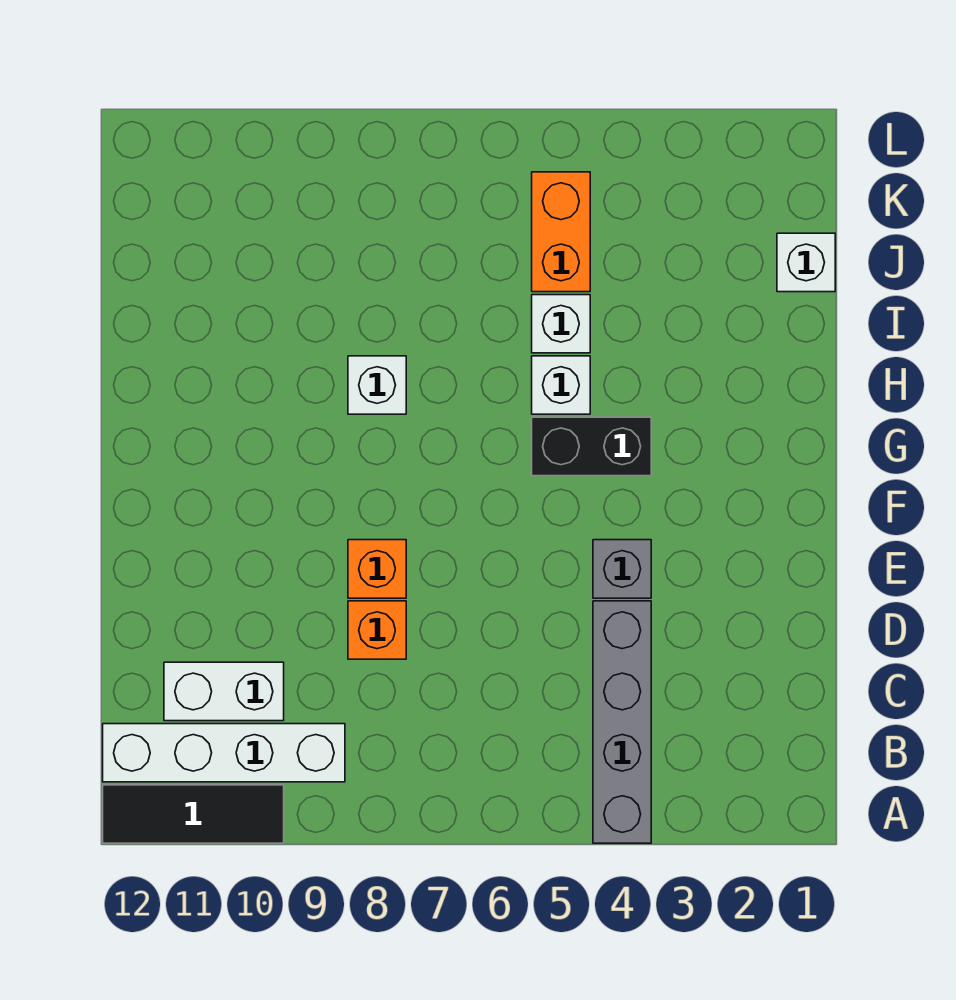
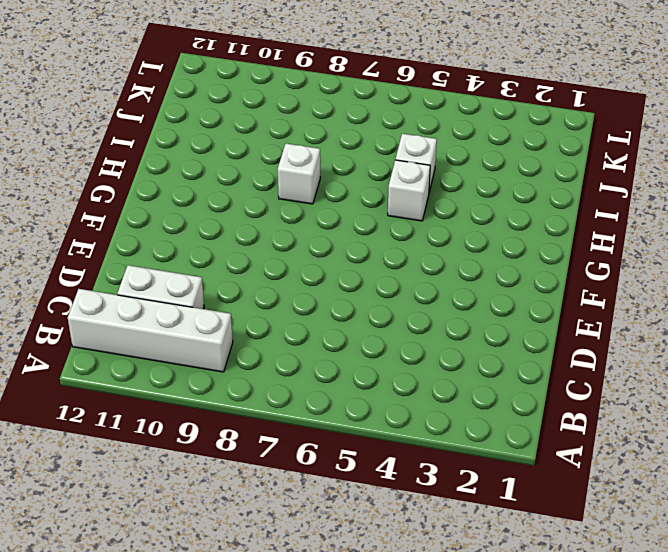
none -> grey 1x4 brick [593,601,651,843]
none -> black 1x3 tile [103,785,284,843]
none -> orange 1x1 brick [348,601,406,659]

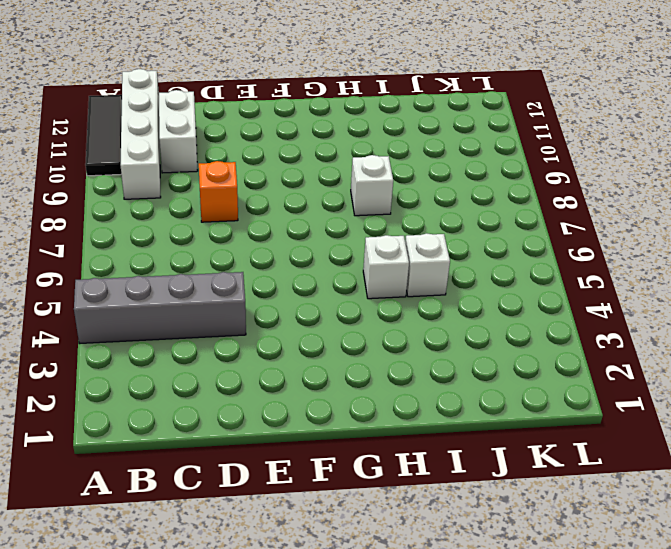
none -> grey 1x1 brick [593,540,651,598]
none -> orange 1x1 brick [348,540,406,598]
none -> black 1x2 brick [532,417,651,476]

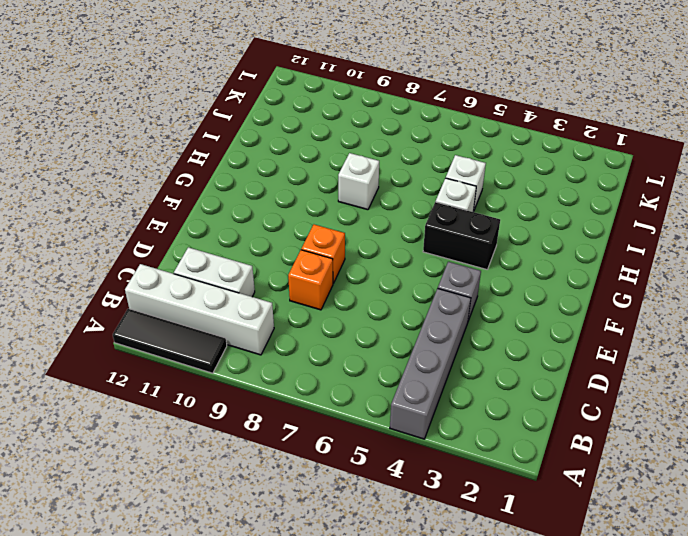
none -> white 1x1 brick [777,233,835,292]
none -> orange 1x2 brick [532,172,590,292]

